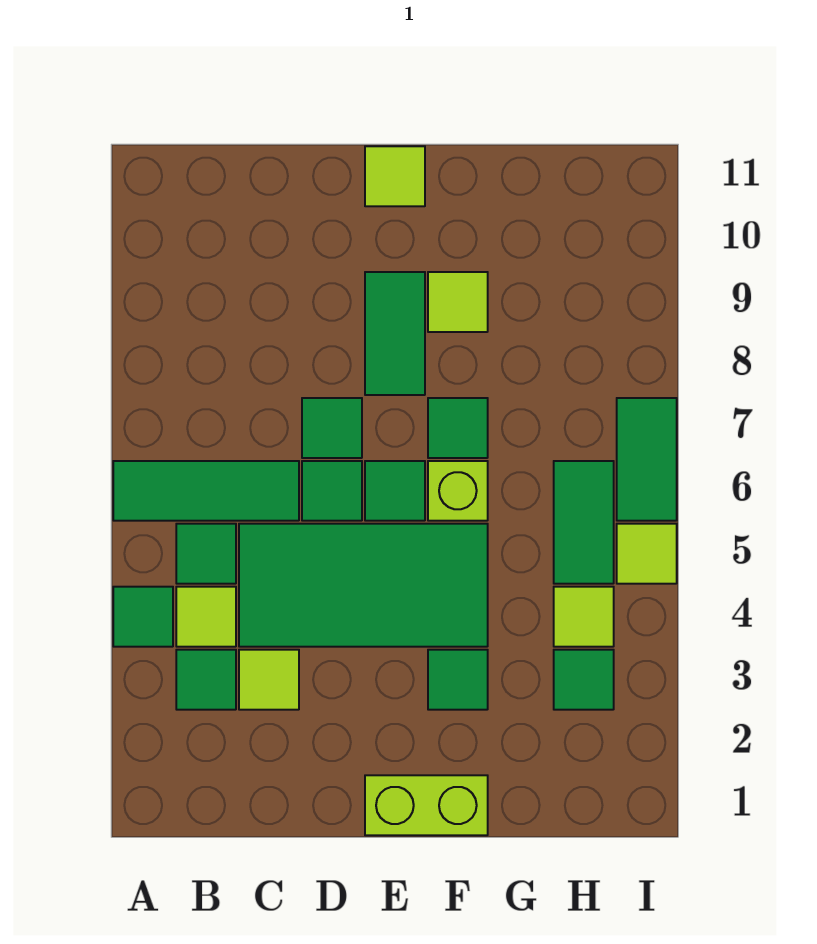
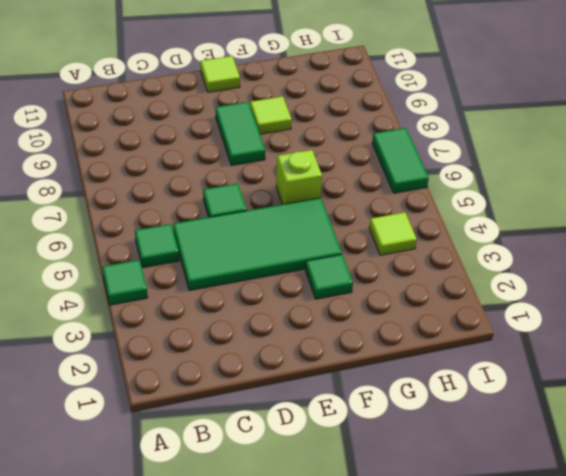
none -> green 1x3 tile [113,461,299,521]
none -> green 1x1 tile [176,650,236,710]
none -> lime 1x1 tile [176,587,236,647]

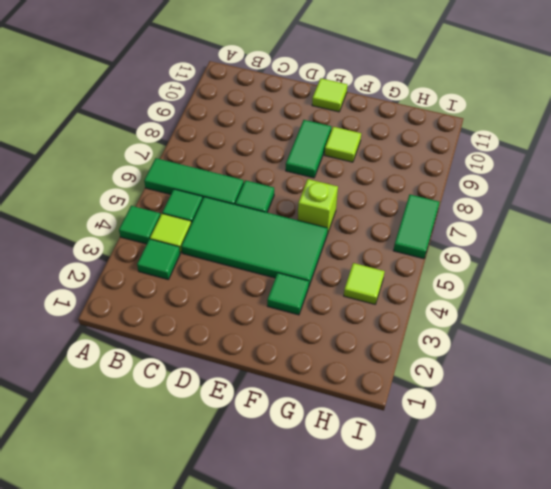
none -> lime 1x1 tile [239,650,299,710]
none -> green 1x1 tile [302,398,362,458]
none -> lime 1x2 brick [365,775,488,835]

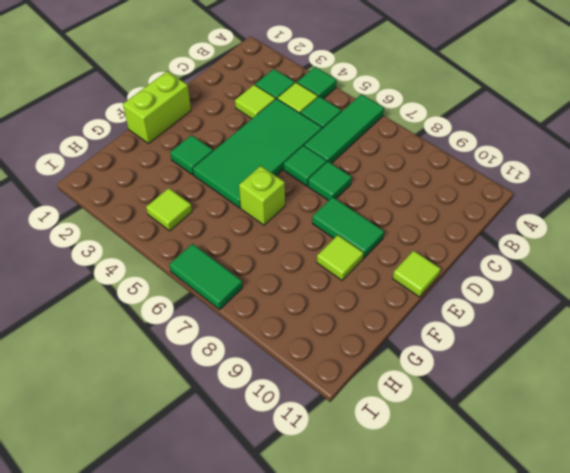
none -> green 1x1 tile [365,461,425,521]
none -> green 1x1 tile [428,398,488,458]
none -> green 1x1 tile [554,650,614,710]

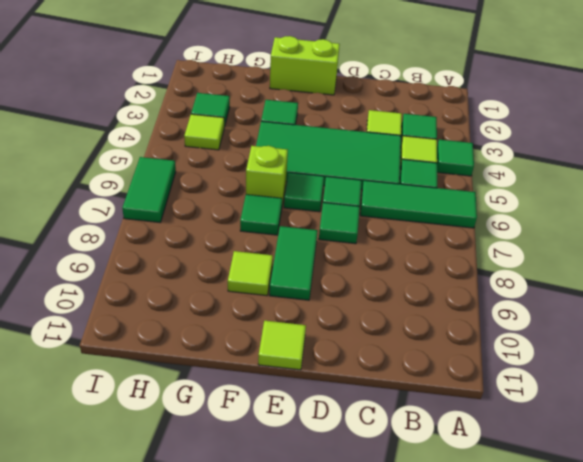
none -> green 1x2 tile [554,461,614,584]
none -> lime 1x1 tile [617,524,677,584]

